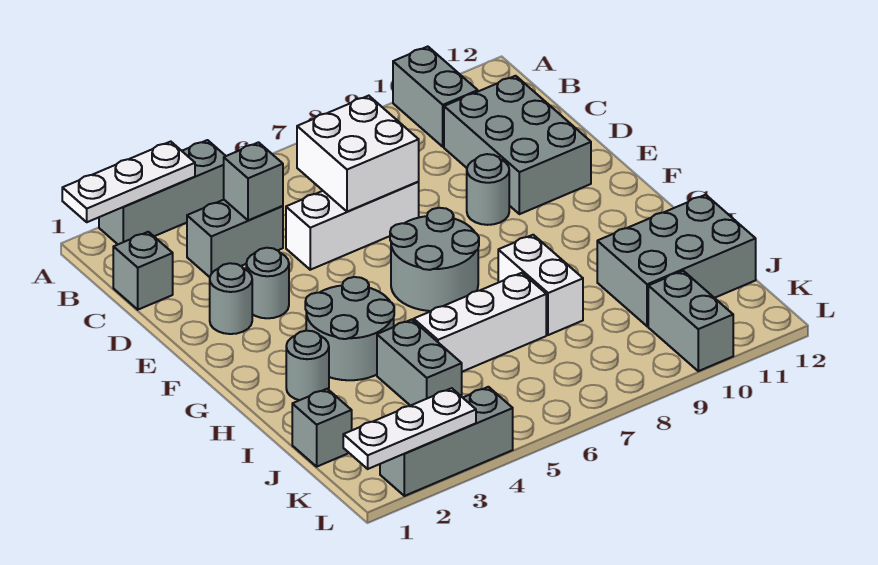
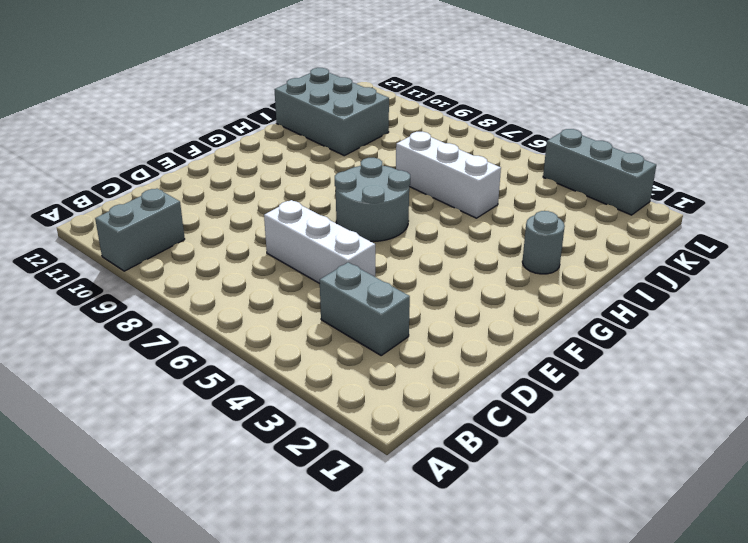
none -> grey 1x3 brick [99,140,225,244]
none -> grey 1x1 brick [113,232,173,310]
none -> grey 2x3 brick [444,76,591,214]

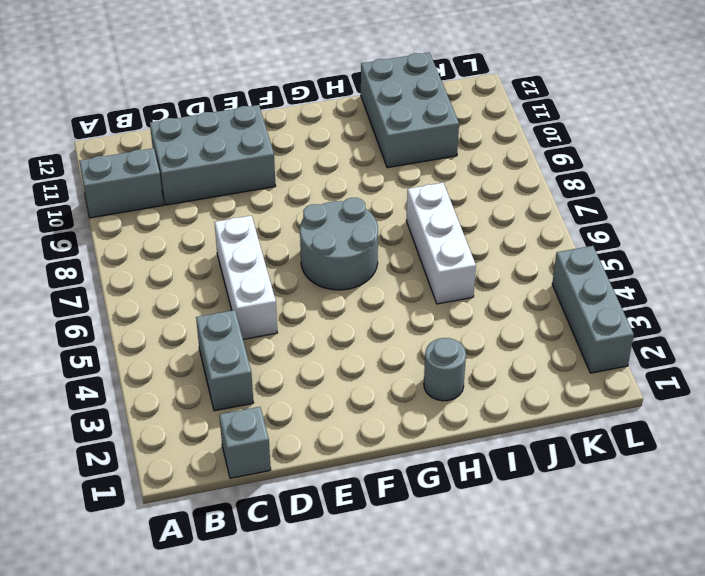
none -> grey 1x3 brick [99,140,225,244]
none -> grey 1x1 round brick [210,263,252,334]
none -> grey 1x1 round brick [246,248,289,318]

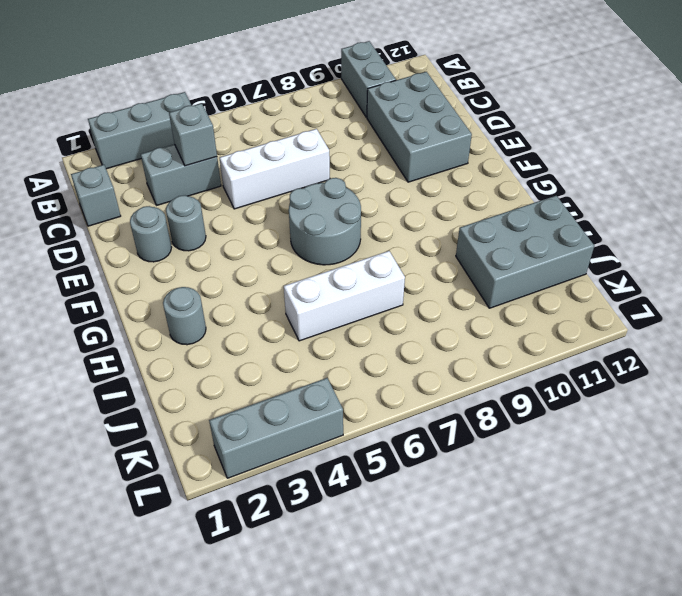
none -> grey 1x1 round brick [467,154,509,225]
none -> grey 2x2 round brick [305,277,394,380]
none -> white 1x2 brick [498,235,583,335]

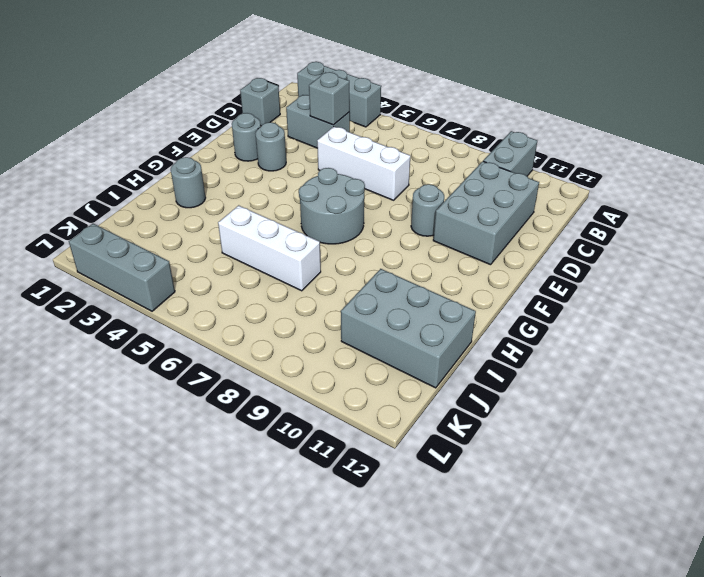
none -> grey 2x2 round brick [305,277,394,380]
none -> white 1x2 brick [498,235,583,335]
none -> grey 1x2 brick [377,320,462,406]

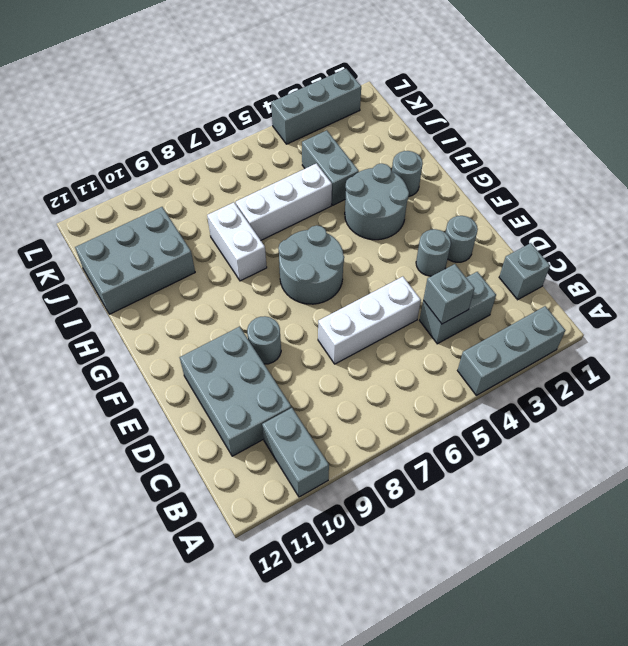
none -> grey 1x1 brick [292,389,352,467]
none -> grey 1x2 brick [648,271,733,371]
none -> white 1x3 plate [62,142,195,222]

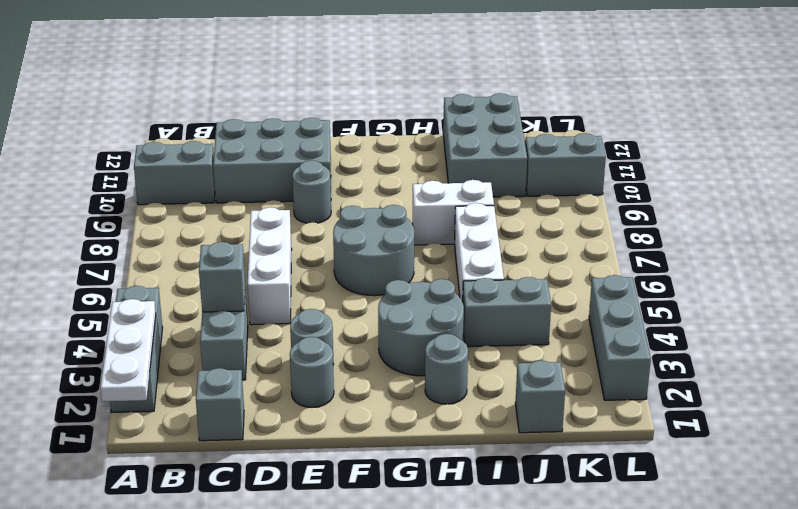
none -> white 2x2 brick [297,96,419,212]
none -> white 1x3 plate [343,388,476,469]

